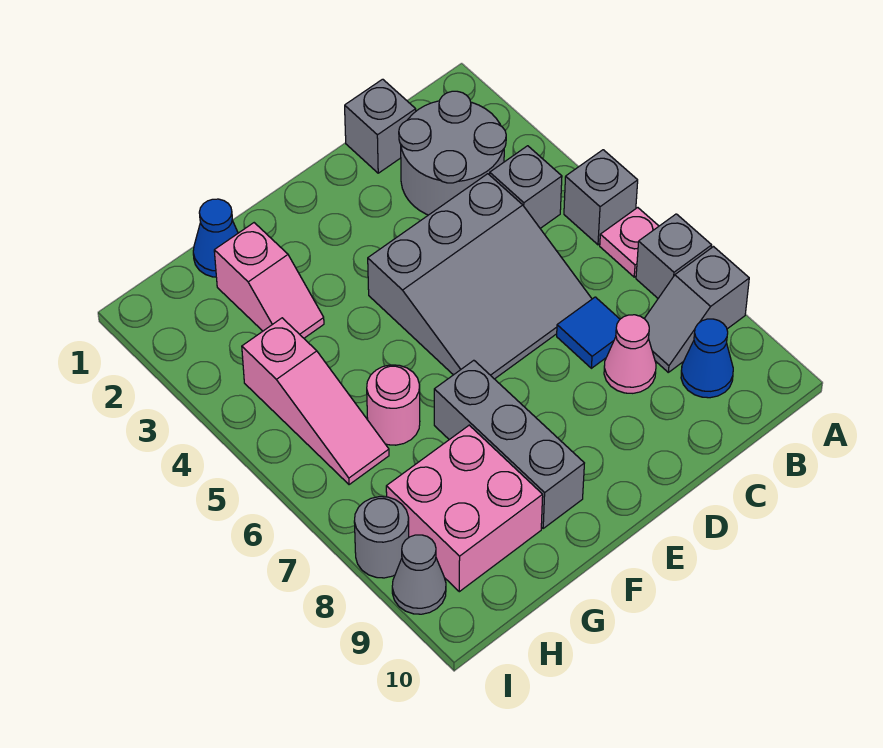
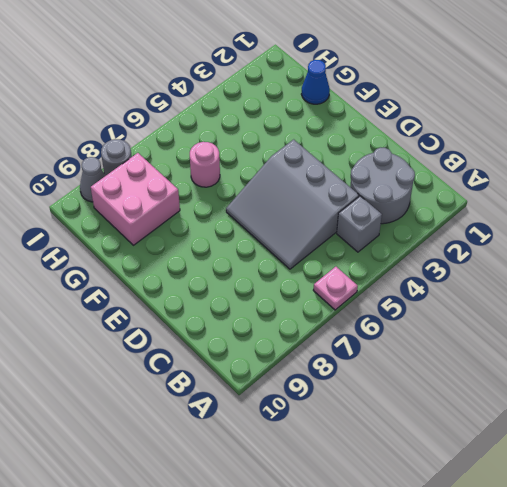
none -> grey 1x1 brick [564,150,638,245]
none -> grey 1x1 brick [636,214,712,298]
none -> grey 1x2 slope [644,247,749,372]

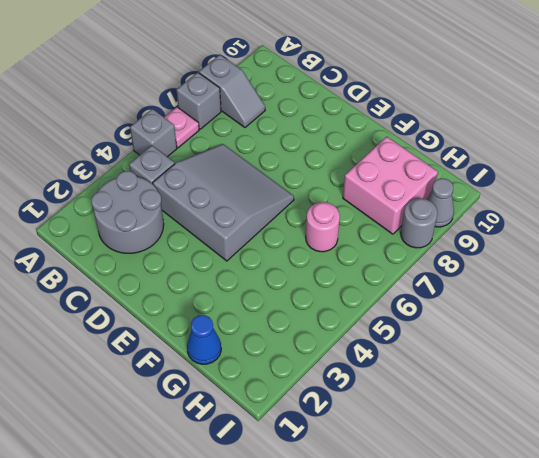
none -> blue 1x1 cone [681,319,733,398]
none -> grey 1x1 brick [345,79,416,173]
none -> blue 1x1 tile [557,297,620,368]

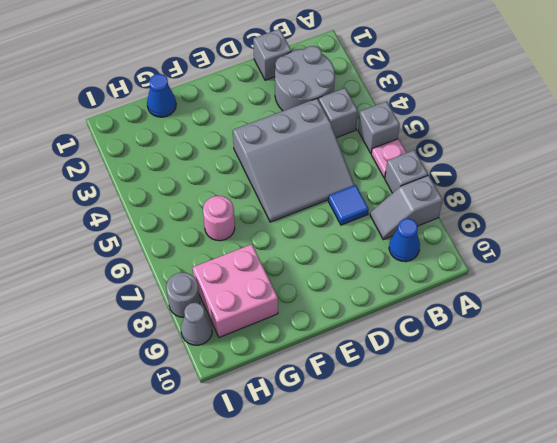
none -> pink 1x1 cone [604,315,656,393]
none -> grey 1x3 brick [434,360,584,528]
none -> pink 1x2 slope [214,223,324,338]

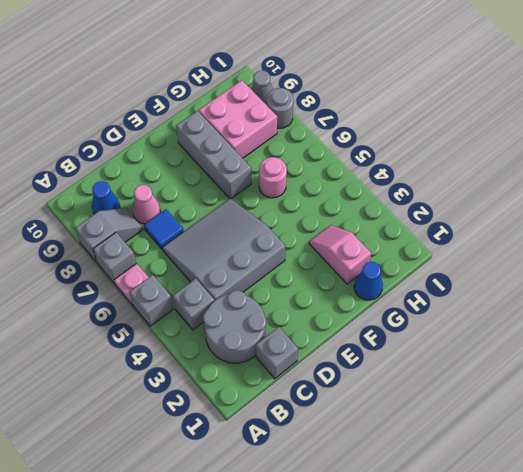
none -> pink 1x3 slope [242,318,389,485]

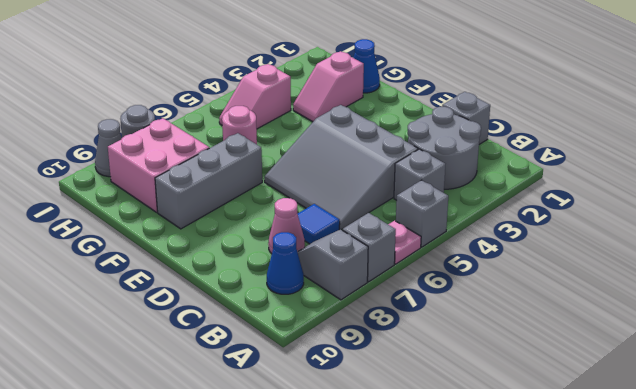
pink 1x2 slope [219,64,291,129] -> pink 1x3 slope [242,318,389,485]

